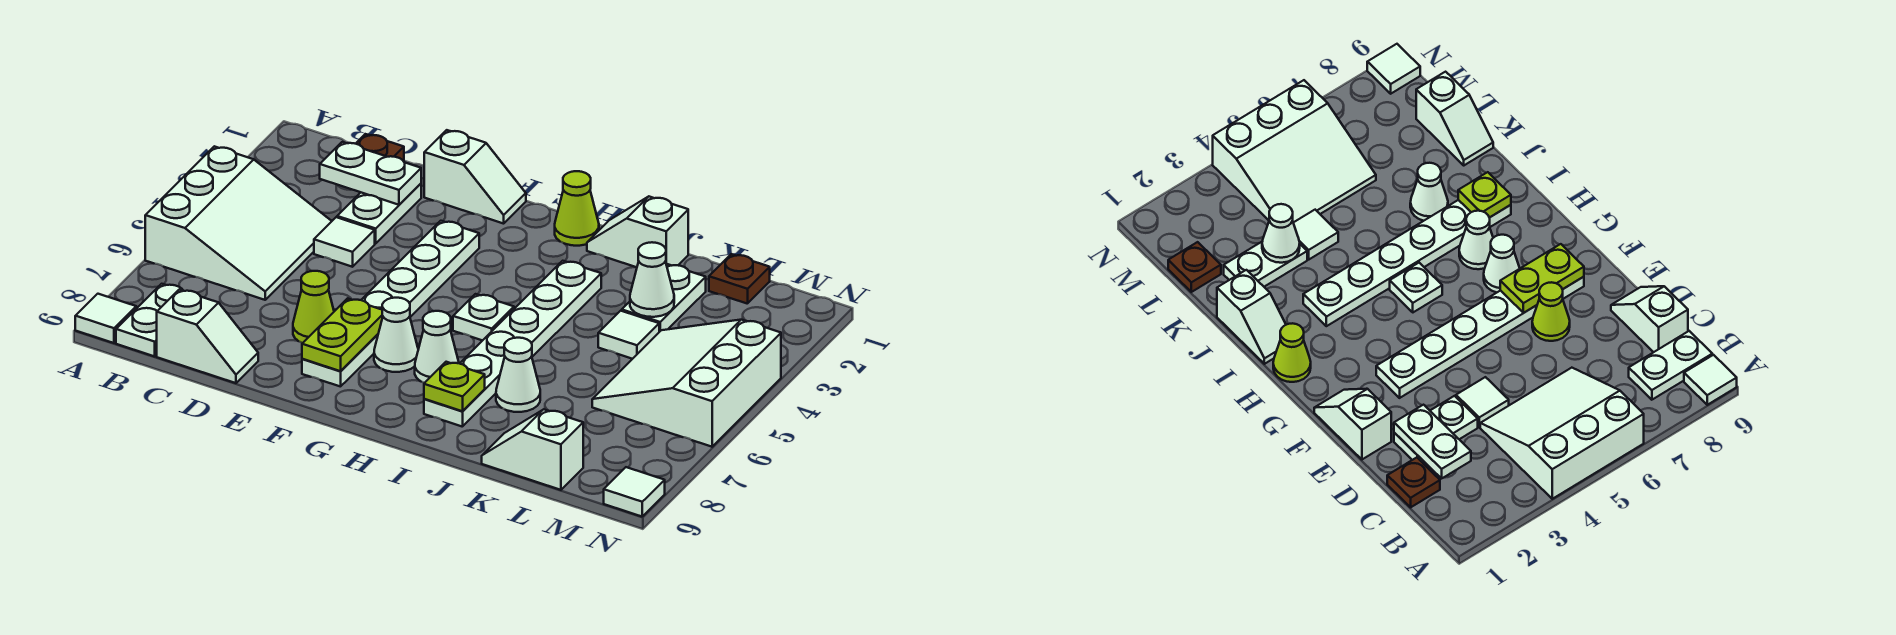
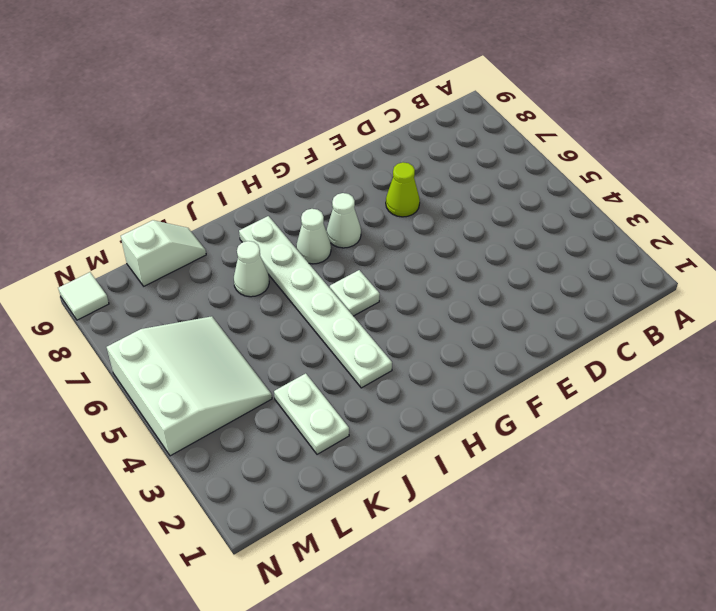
none -> white 3x3 slope [145,146,332,300]
none -> white 1x1 tile [75,294,136,343]
none -> white 1x2 plate [116,284,183,356]

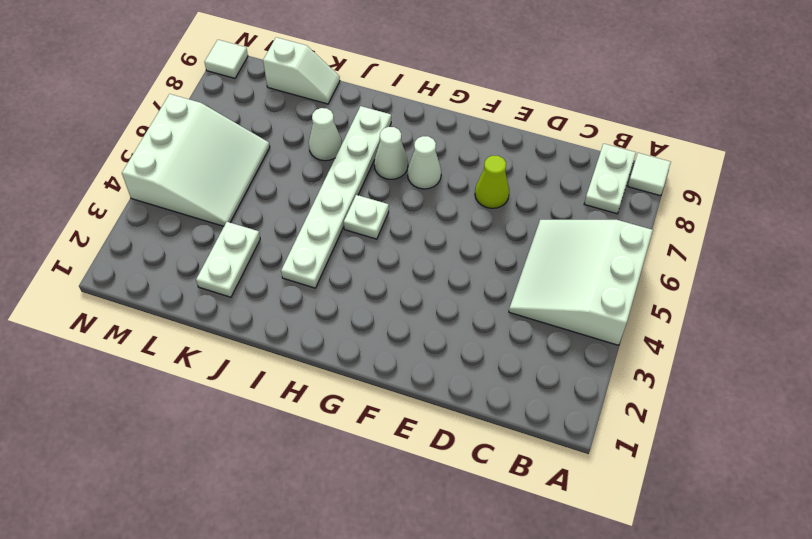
none -> brown 1x1 plate [356,134,404,161]
none -> white 1x2 slope [157,290,258,383]
none -> white 1x2 plate [337,184,421,243]

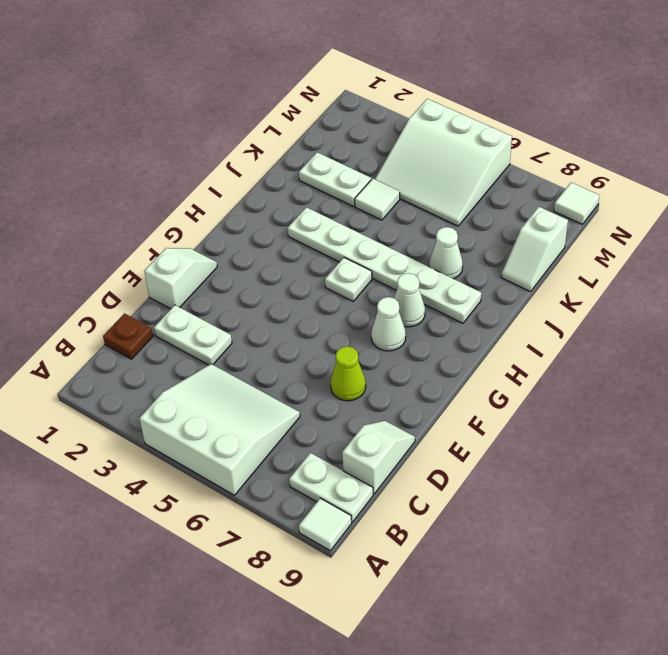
none -> white 1x1 tile [314,217,375,267]
none -> white 1x6 plate [302,221,479,387]
none -> lime 1x1 cone [555,171,599,246]

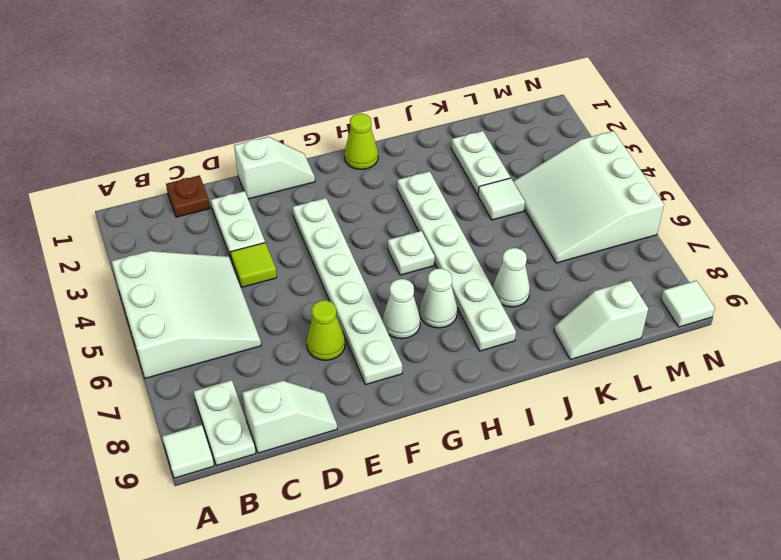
lime 1x1 tile [230,243,277,287] -> white 1x1 tile [314,217,375,267]
none -> white 1x2 slope [587,197,688,267]
none -> brown 1x1 plate [709,254,770,304]
none -> white 1x2 plate [320,142,421,205]

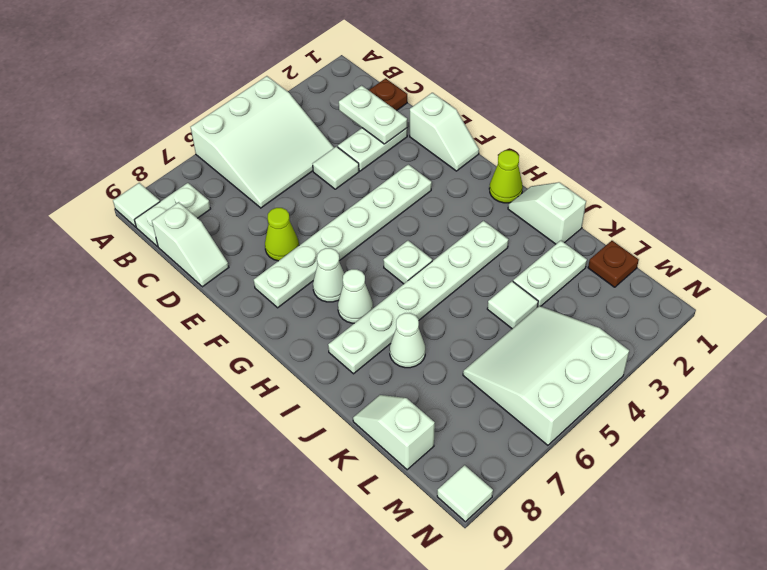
none -> lime 1x2 plate [302,298,383,371]
none -> lime 1x1 plate [424,362,485,411]
none -> white 1x1 cone [630,242,674,317]

